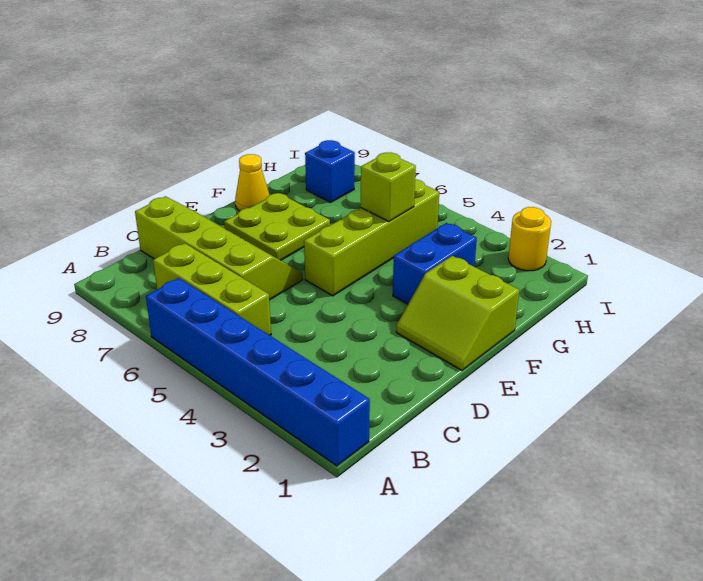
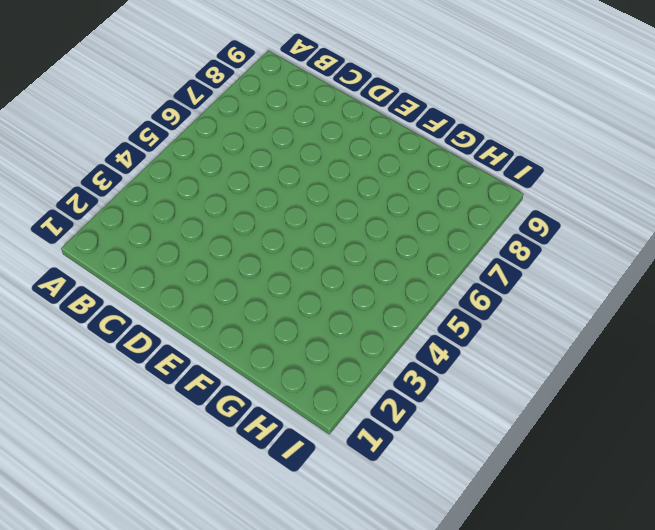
none -> blue 1x6 brick [146,278,370,466]
none -> lime 1x3 brick [153,243,271,335]

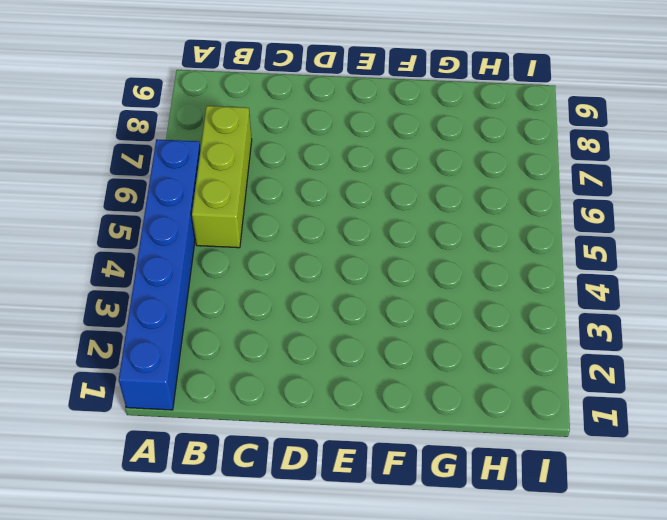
none -> lime 2x4 slope [135,196,303,300]
none -> lime 2x2 slope [396,256,519,370]

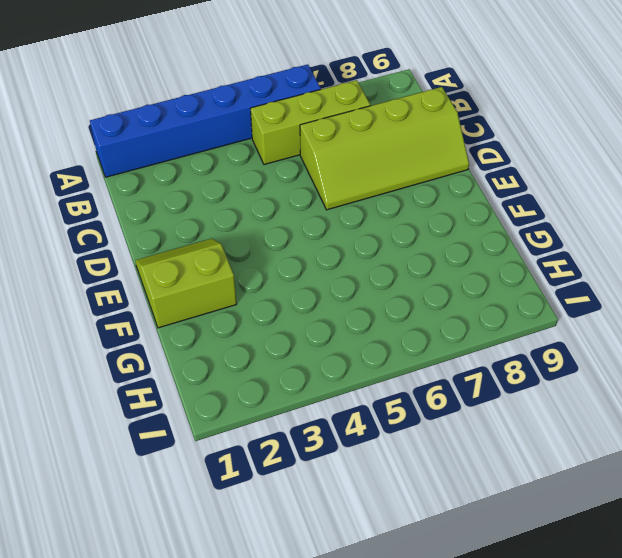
none -> lime 1x4 brick [304,179,439,296]
none -> lime 2x2 plate [224,193,330,260]

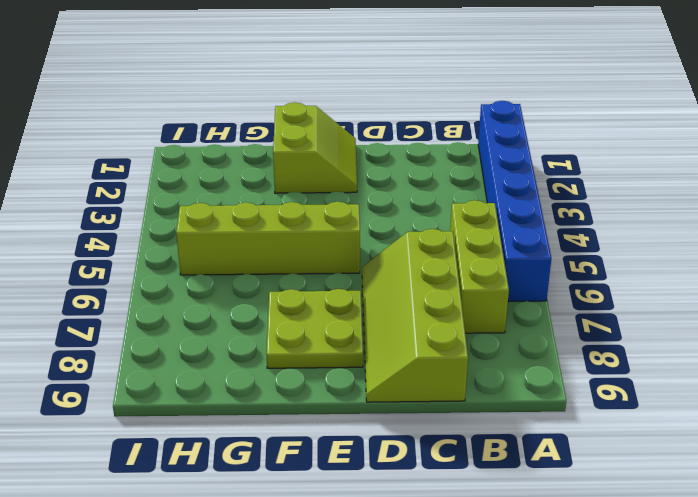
none -> blue 1x2 brick [393,223,477,304]
none -> yellow 1x1 cone [235,154,269,211]

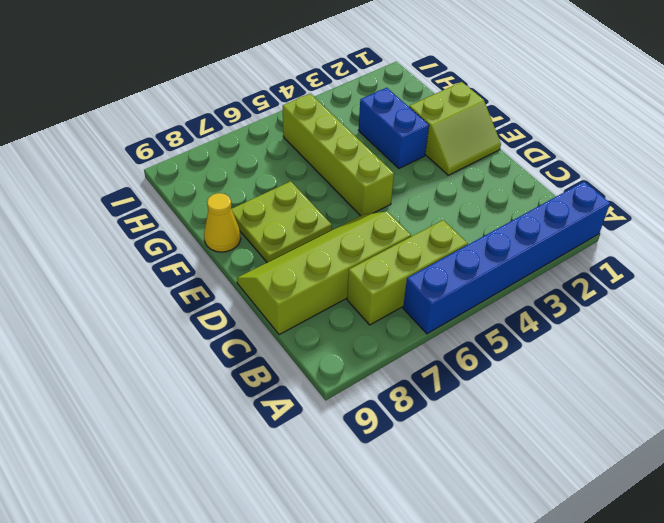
none -> blue 1x1 brick [305,140,355,202]
none -> yellow 1x1 round brick [508,207,551,271]

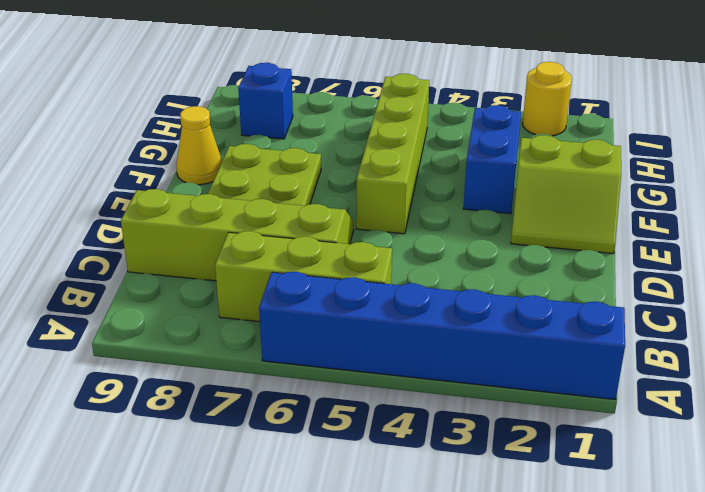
none -> lime 1x1 brick [361,152,416,222]

